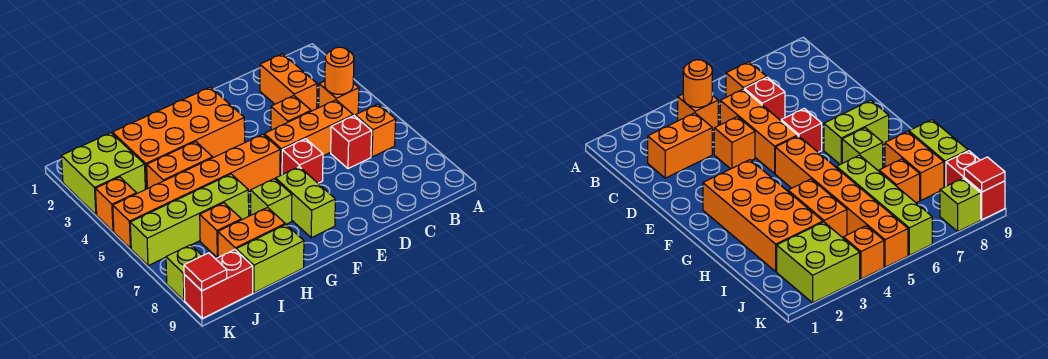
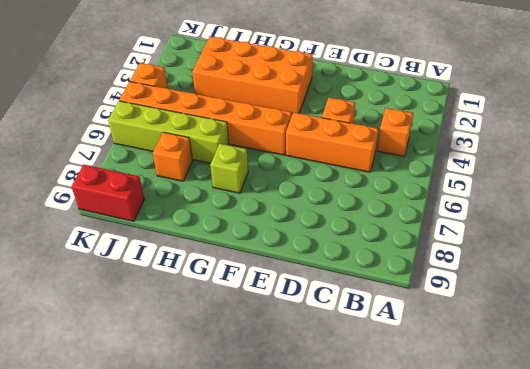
none -> orange 1x1 brick [355,104,396,157]
none -> orange 1x2 brick [260,54,317,111]
none -> red 1x1 brick [331,116,372,169]

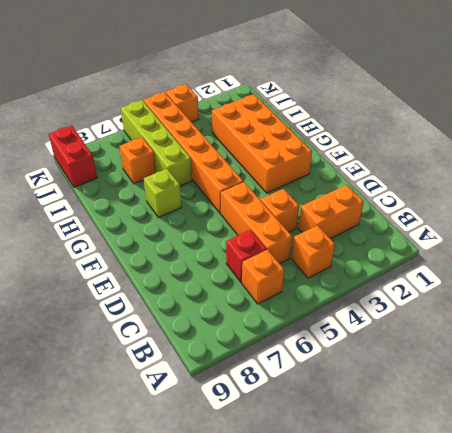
none -> red 1x1 brick [282,139,323,183]
none -> lime 1x2 brick [276,167,335,238]
none -> orange 1x2 brick [147,142,213,189]

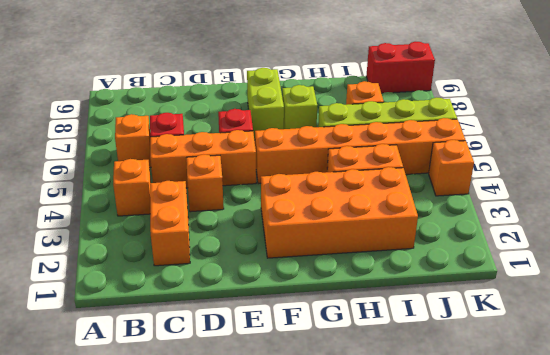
none -> orange 1x2 brick [218,208,285,257]
none -> lime 1x2 brick [236,224,304,293]
none -> lime 2x2 brick [61,133,145,215]

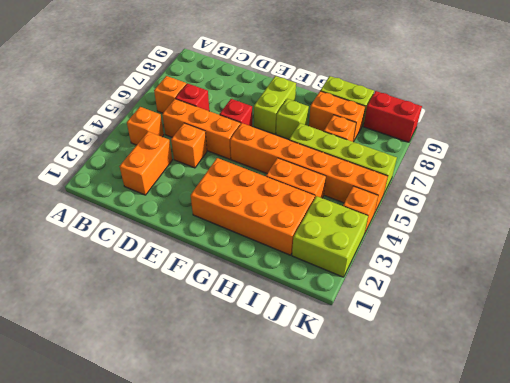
none -> lime 1x1 brick [166,245,202,301]
none -> orange 1x1 round brick [325,47,354,94]
none -> red 1x1 tile [184,253,227,291]

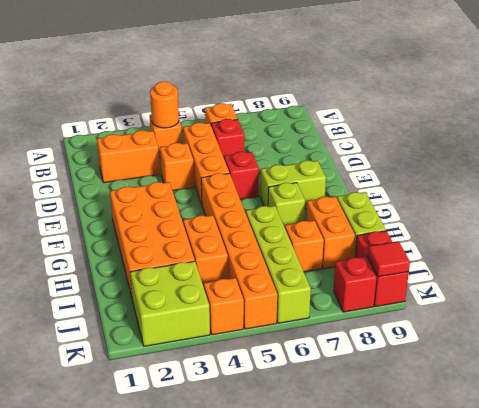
red 1x1 brick [334,257,376,312] -> lime 1x1 brick [166,245,202,301]

